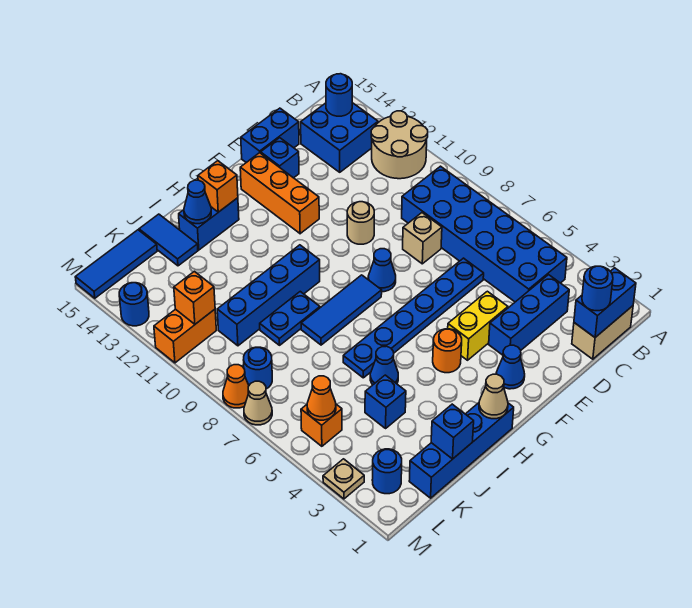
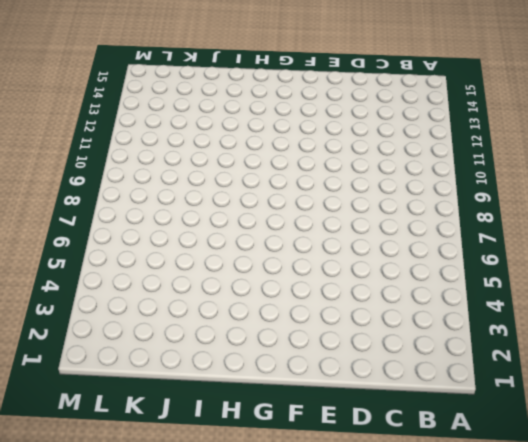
none -> tan 2x2 round brick [371,111,428,179]
none -> tan 1x2 brick [572,306,633,359]
none -> blue 2x6 brick [402,166,567,302]
none -> blue 2x2 brick [301,103,378,172]

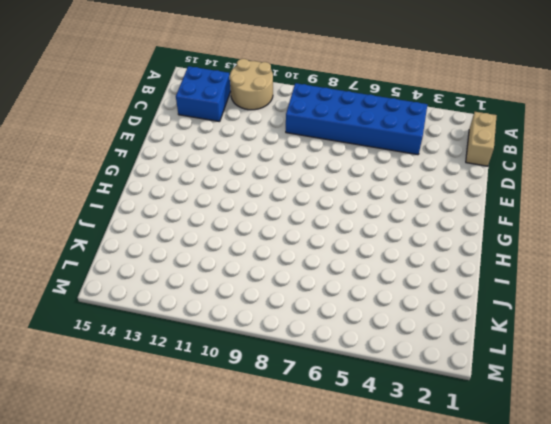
none -> blue 1x3 brick [489,275,569,355]
none -> blue 1x6 plate [343,258,484,378]
none -> tan 1x1 brick [403,213,442,264]
none -> blue 1x2 brick [241,108,299,163]

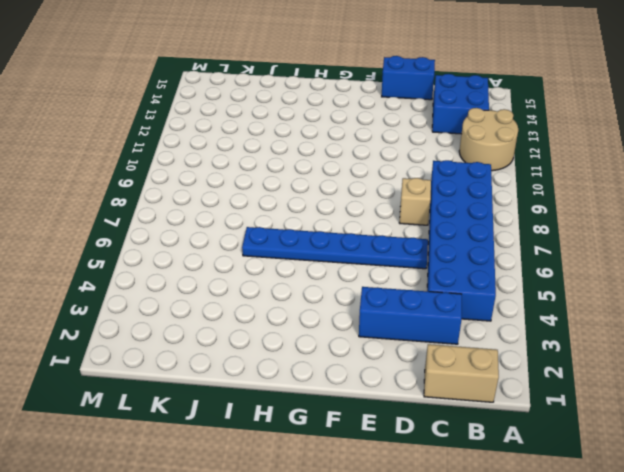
none -> yellow 1x2 brick [448,291,508,360]
none -> tan 1x1 round brick [347,202,374,244]
none -> blue 1x1 brick [261,138,299,178]
none -> blue 1x1 cone [496,345,525,389]

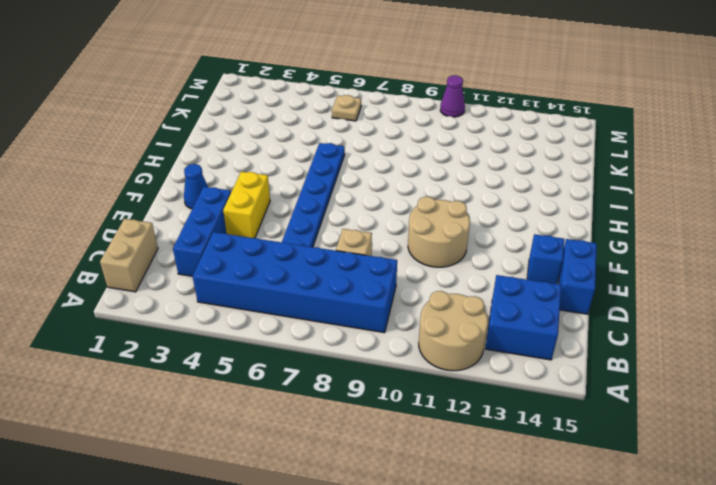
tan 2x2 round brick [408,197,470,267] -> tan 1x1 round brick [347,202,374,244]
tan 1x1 plate [332,95,361,121] -> tan 1x1 plate moved to [323,459,364,499]
purple 1x1 cone [440,75,465,117] -> none
none -> blue 1x1 cone [368,249,396,292]
none -> orange 1x3 brick [240,153,319,234]
none -> orange 1x1 round brick [433,329,462,373]
none -> blue 1x3 tile [301,275,382,345]

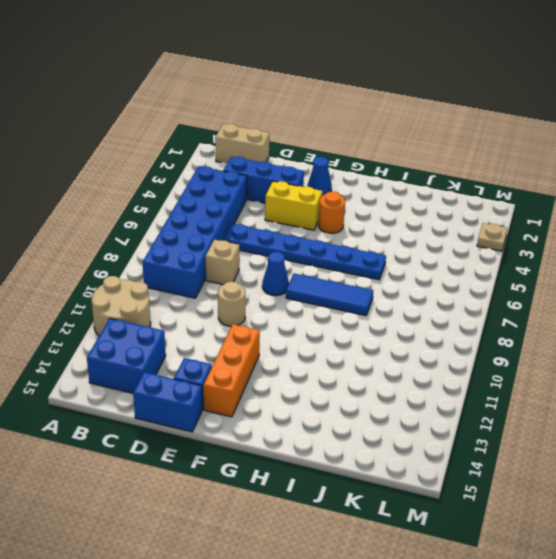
none -> blue 1x4 brick [409,403,514,498]
none -> blue 1x4 brick [217,245,320,346]
none -> blue 1x2 brick [179,198,239,250]
none -> blue 1x1 cone [370,346,398,385]

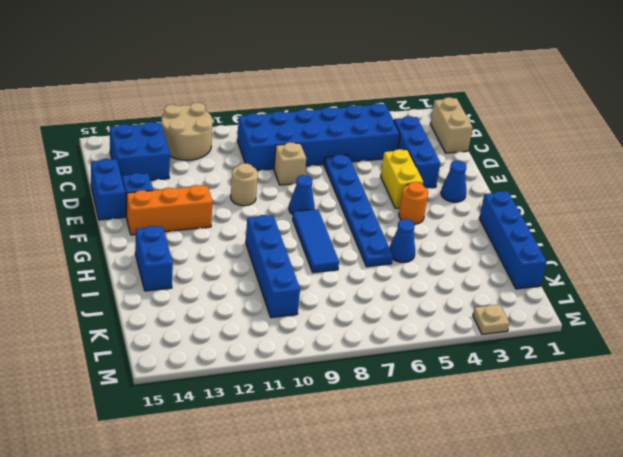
none -> blue 1x2 plate [260,292,320,345]
none -> blue 1x1 brick [365,375,406,428]
none -> blue 1x2 tile [139,214,198,266]
none -> blue 1x3 tile [75,230,157,298]

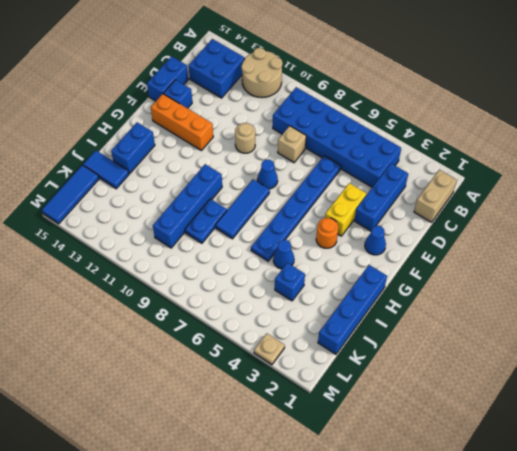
none -> blue 1x1 round brick [372,449,402,494]
none -> orange 1x1 brick [301,404,342,446]
none -> blue 1x1 round brick [244,347,272,389]
none -> orange 1x2 brick [154,309,216,363]

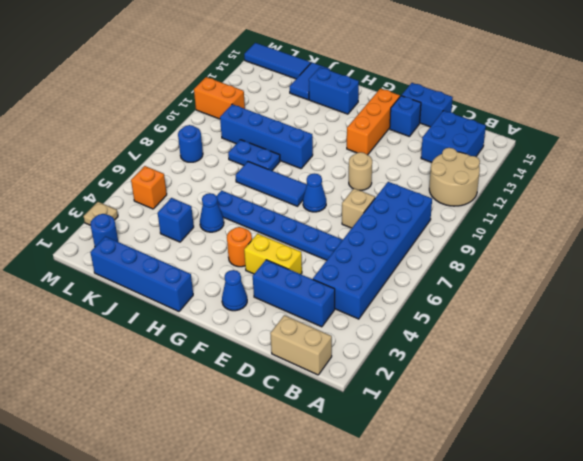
none -> tan 1x1 cone [244,381,272,425]
none -> orange 1x1 cone [223,365,249,408]
none -> blue 1x1 round brick [119,283,149,326]
none -> blue 1x2 brick [574,268,636,337]

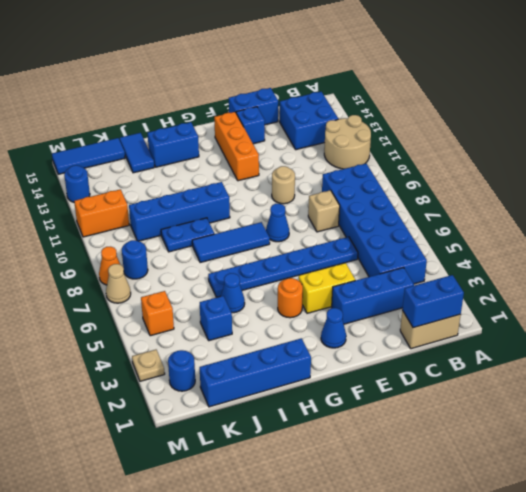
none -> blue 1x1 round brick [326,74,352,116]
none -> tan 1x1 cone [479,374,508,419]
none -> orange 1x1 brick [198,161,238,212]
none -> blue 1x1 cone [184,180,211,224]

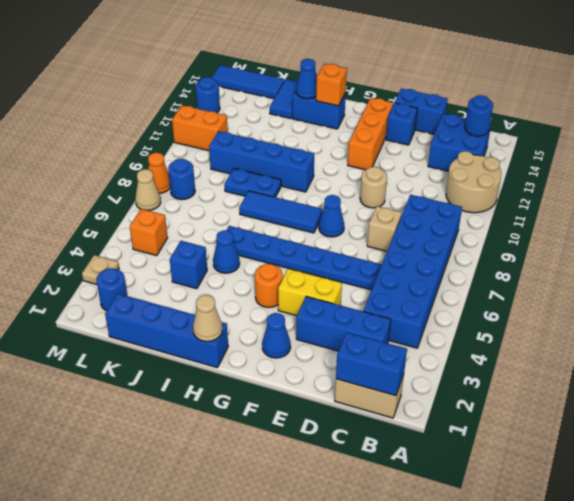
none -> blue 1x1 brick [431,404,474,459]
none -> orange 1x1 cone [307,376,336,420]
none -> orange 1x1 brick [174,271,215,324]
none -> blue 1x1 round brick [582,266,613,311]

